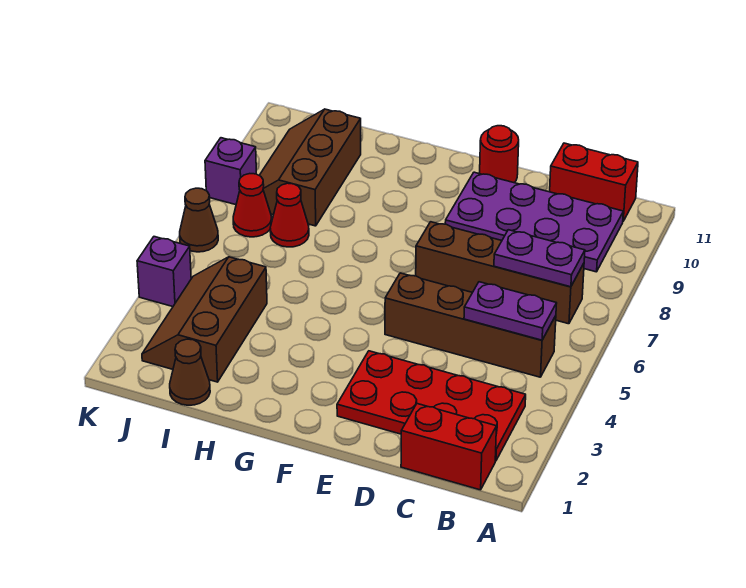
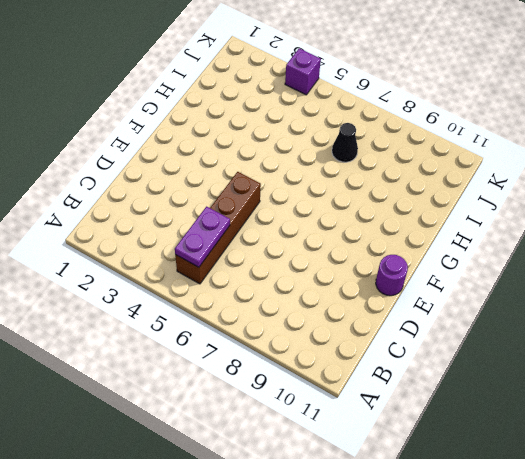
purple 1x1 round brick [376,255,408,296] -> red 1x1 round brick [480,126,519,183]
black 1x1 cone [332,123,358,162] -> red 1x1 cone [270,183,309,247]
none -> red 1x2 brick [401,404,496,490]
none -> red 2x4 plate [337,351,526,461]
none -> brown 1x4 brick [416,222,584,324]

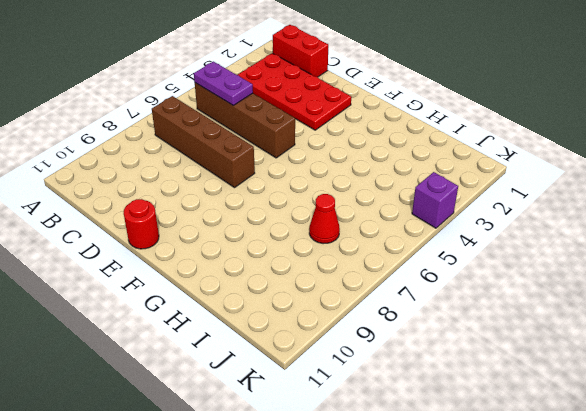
none -> purple 2x4 plate [445,172,623,272]
none -> red 1x2 brick [550,143,638,221]
none -> brown 1x1 cone [170,339,210,405]

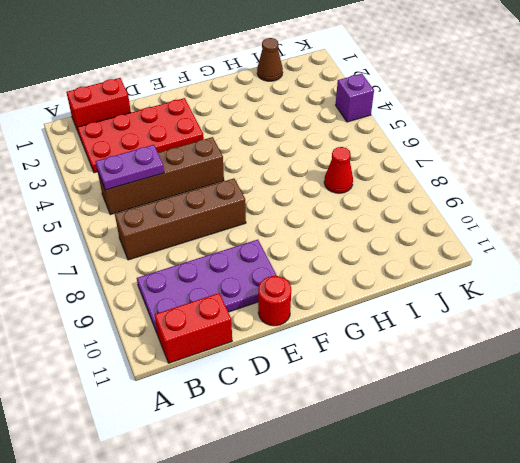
none -> brown 2x3 slope [142,257,267,382]
none -> brown 2x3 slope [259,109,361,226]
none -> red 1x1 cone [233,174,272,237]

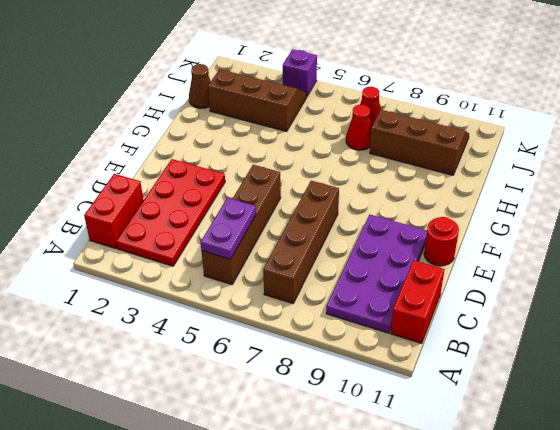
none -> brown 1x1 cone [180,188,218,252]
none -> purple 1x1 brick [205,138,256,205]
none -> purple 1x2 plate [494,230,585,287]

